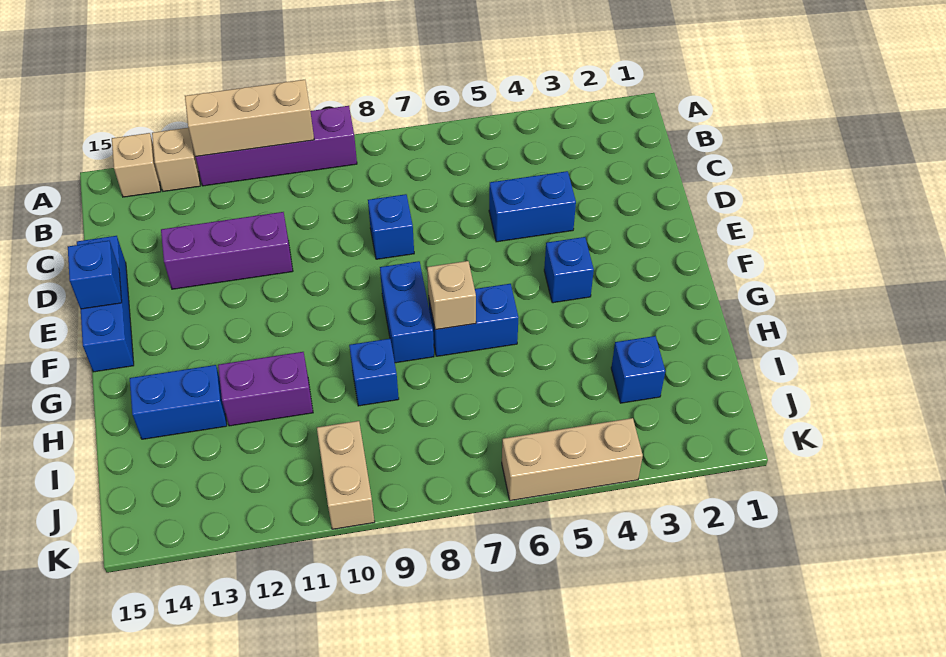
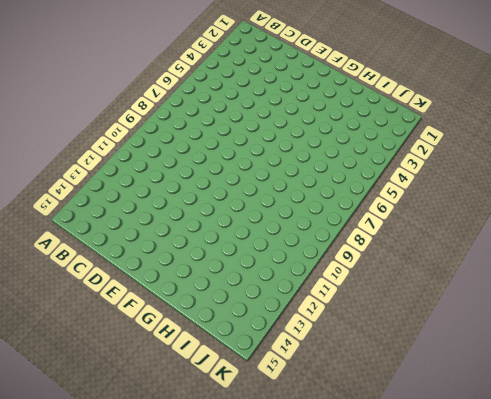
none -> purple 1x4 brick [196,106,357,186]
none -> tan 1x1 brick [152,128,200,191]
none -> tan 1x1 brick [112,133,161,197]

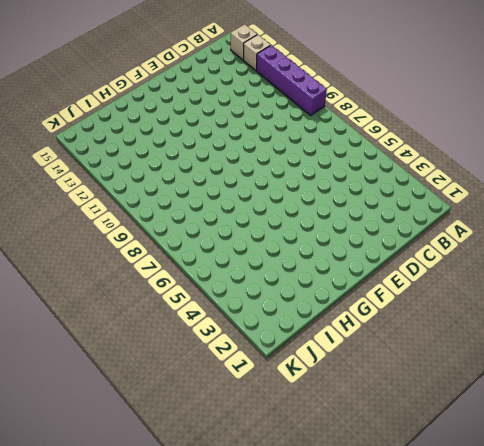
none -> blue 1x2 brick [489,171,576,242]
none -> blue 1x1 brick [368,194,414,259]
none -> purple 1x3 brick [161,212,293,289]

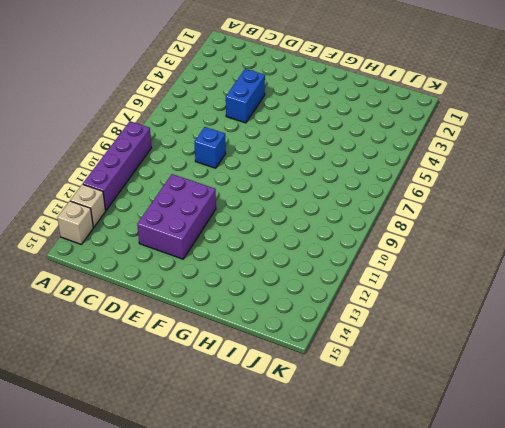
purple 2x3 brick [137,174,216,259] -> purple 1x3 brick [161,212,293,289]
none -> blue 1x3 brick [77,236,134,372]
none -> blue 1x1 brick [544,237,594,303]
none -> blue 1x2 brick [380,261,434,363]

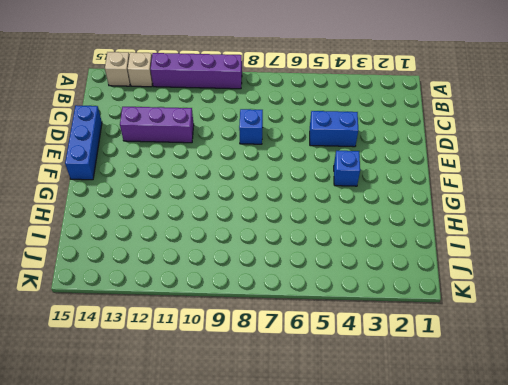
none -> blue 1x2 brick [380,261,434,363]
none -> blue 1x2 brick [429,284,518,356]
none -> blue 1x1 brick [349,339,399,406]

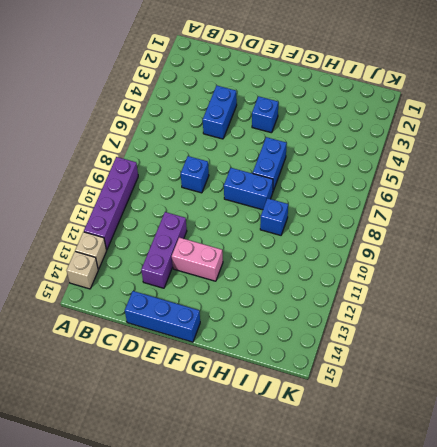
pink 1x2 brick [172,237,223,281] -> none
none -> purple 1x2 brick [218,352,313,426]
none -> blue 1x2 brick [130,365,227,439]
none -> blue 1x1 brick [611,336,665,403]

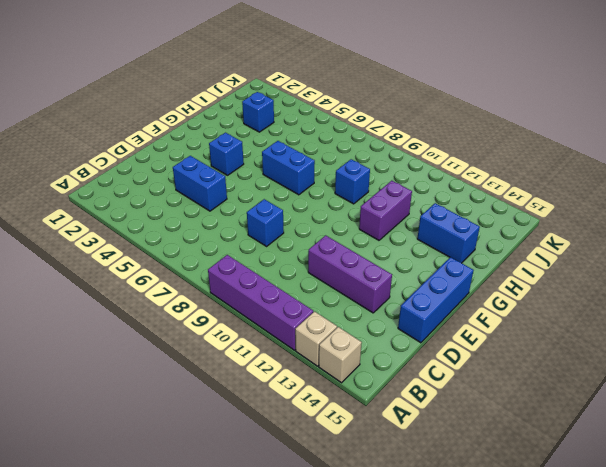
purple 1x2 brick [359,181,412,240] -> purple 1x2 brick turned to [218,352,313,426]
none -> blue 1x2 brick [380,261,434,363]
none -> tan 1x2 brick [317,421,375,529]
none -> tan 1x3 brick [502,418,643,501]

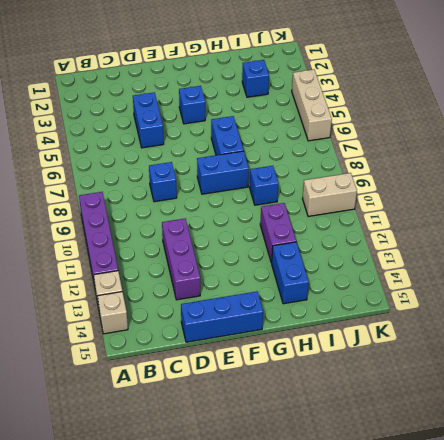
none -> tan 1x3 brick [185,80,314,157]
none -> blue 1x1 brick [68,241,122,309]
none -> tan 1x1 brick [427,261,476,330]

